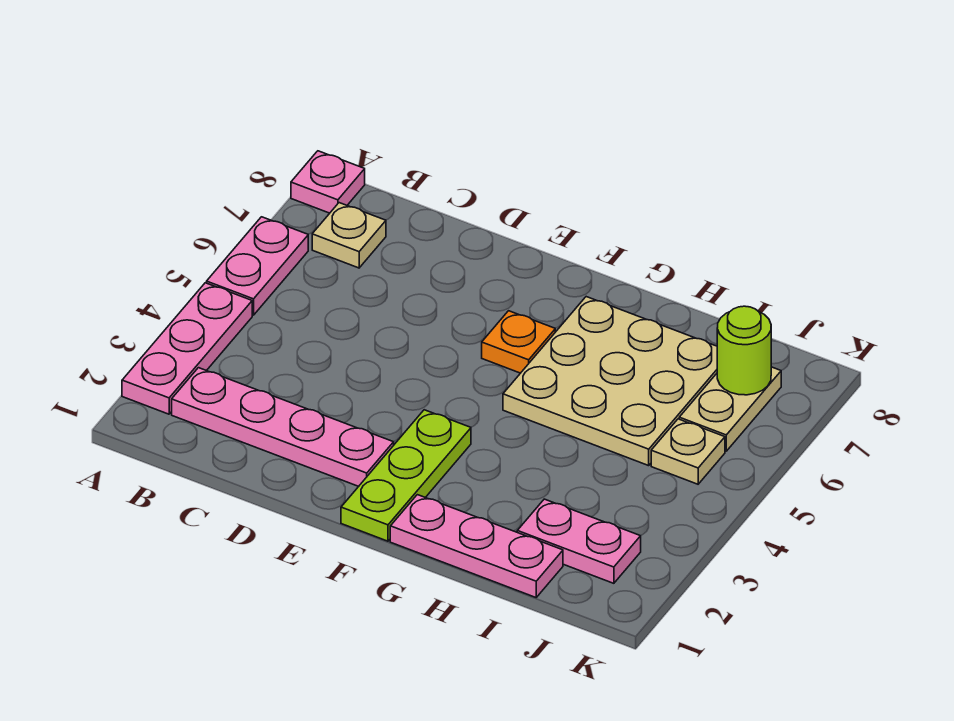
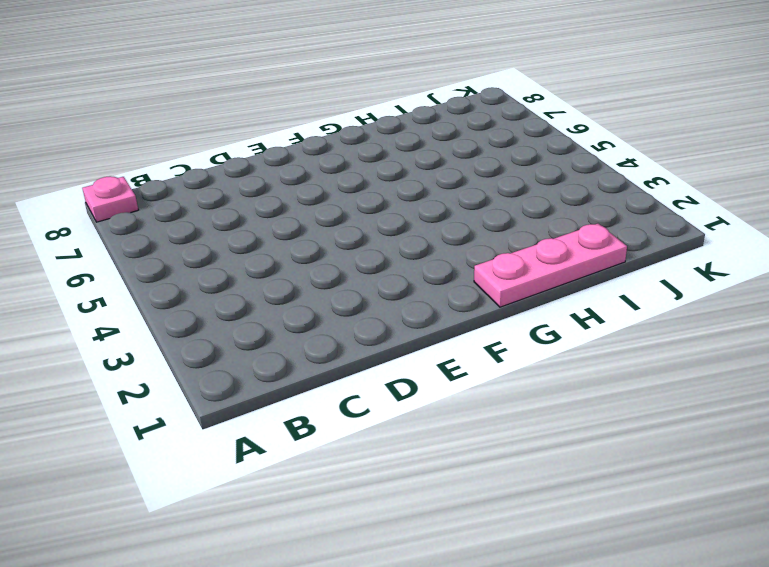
none -> pink 1x3 plate [122,283,252,414]
none -> pink 1x2 plate [207,217,308,315]
none -> pink 1x4 plate [172,368,394,486]

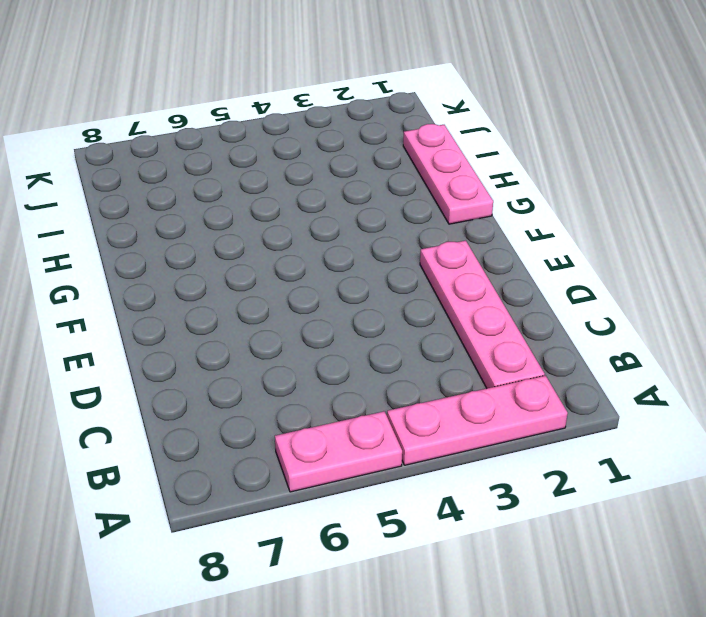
none -> pink 1x1 plate [291,151,365,213]
none -> tan 1x1 plate [312,203,386,268]
none -> lime 1x3 plate [341,410,471,541]

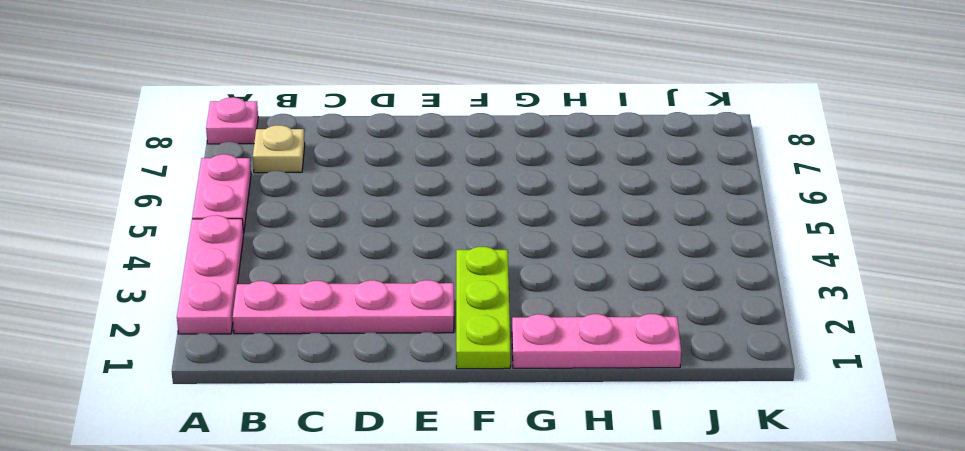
none -> orange 1x1 plate [482,311,555,373]
none -> tan 3x3 plate [503,297,717,466]
none -> pink 1x2 plate [517,499,641,583]

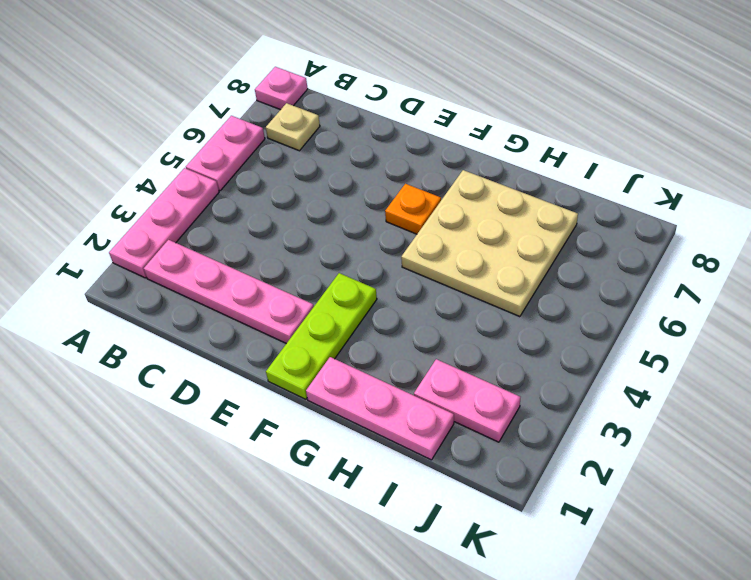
none -> tan 1x1 plate [651,419,725,484]
none -> tan 1x2 plate [679,367,781,451]
none -> lime 1x1 round brick [717,306,771,395]

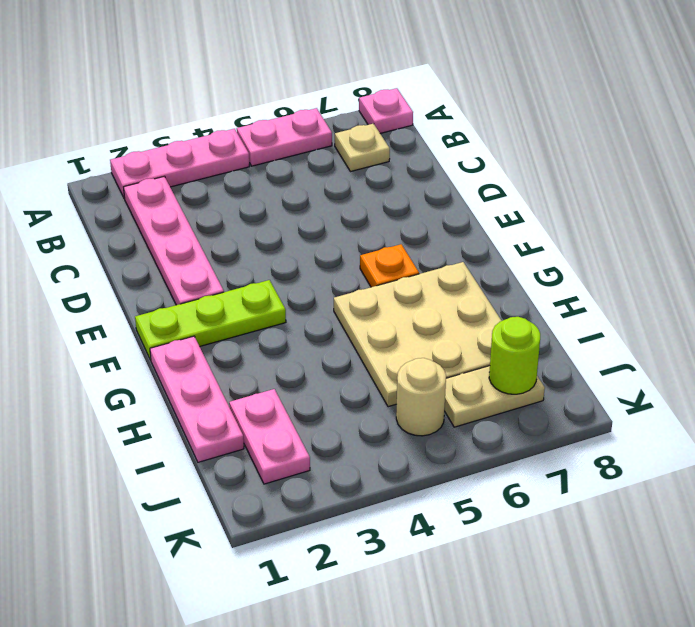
tan 1x1 round brick [396,358,446,436] -> tan 1x1 plate [651,419,725,484]

